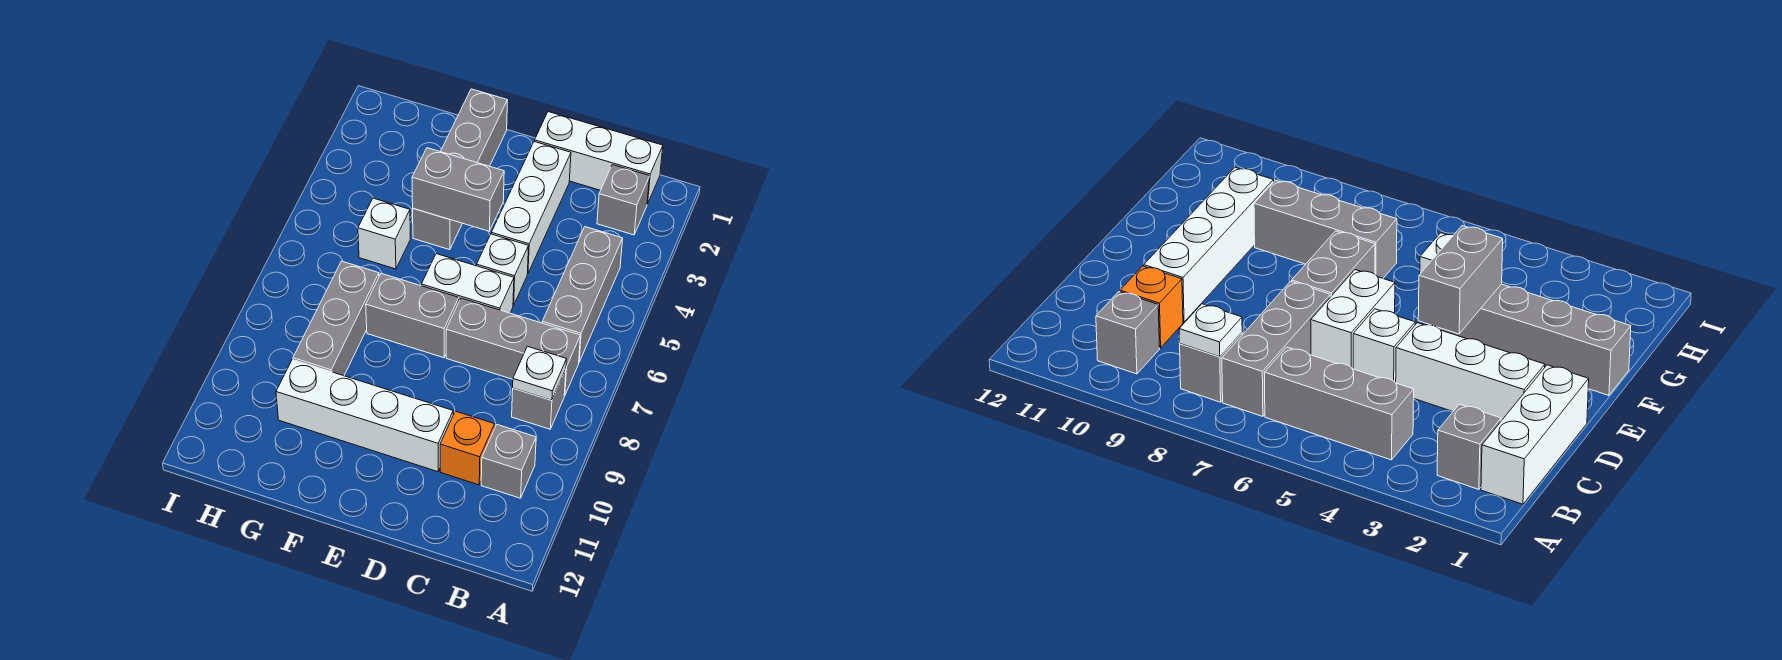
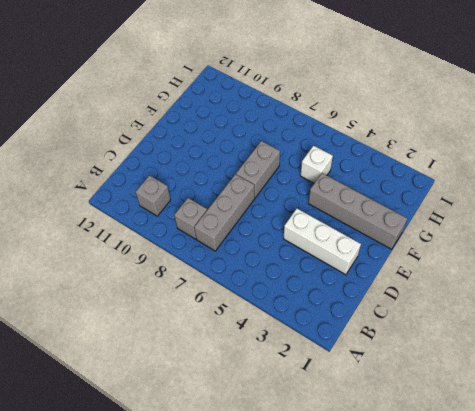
none -> white 1x3 brick [535,112,663,204]
none -> grey 1x1 brick [597,165,650,235]
none -> grey 1x3 brick [542,227,623,362]

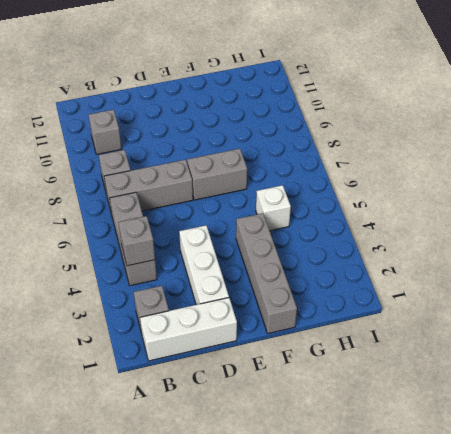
grey 1x1 brick [118,216,155,266] -> none
none -> orange 1x1 brick [440,411,495,485]
none -> white 1x1 brick [477,234,529,305]
none -> white 1x2 brick [421,254,514,313]

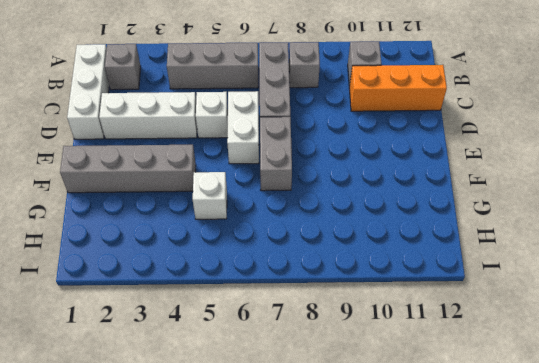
orange 1x3 brick [349,65,447,111] -> orange 1x1 brick [440,411,495,485]
none -> white 1x4 brick [276,359,453,472]
none -> grey 1x3 brick [293,261,379,376]
none -> white 1x1 plate [513,346,567,400]

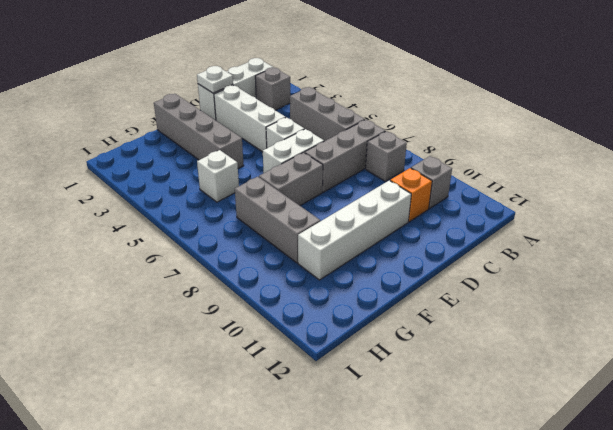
white 1x1 plate [197,66,233,93] -> white 1x1 plate moved to [513,346,567,400]
none -> grey 1x2 brick [412,148,504,231]

